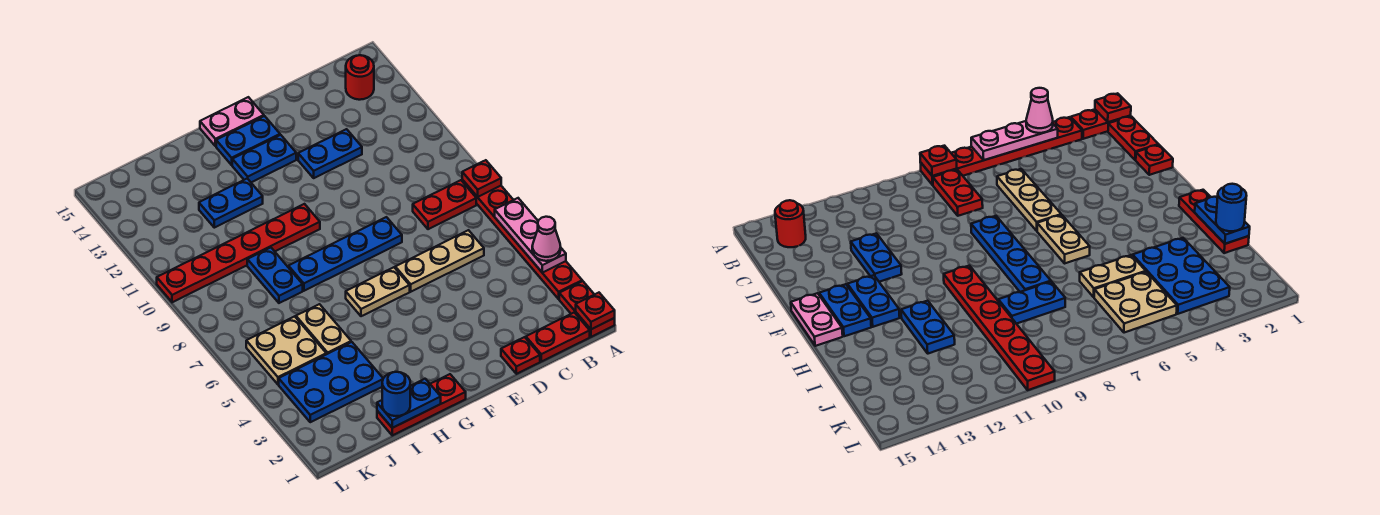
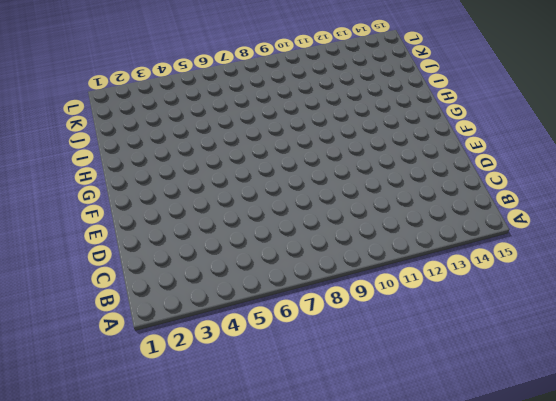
none -> red 1x2 plate [559,281,615,337]
none -> red 1x6 plate [462,180,582,299]
none -> red 1x2 plate [526,313,590,362]

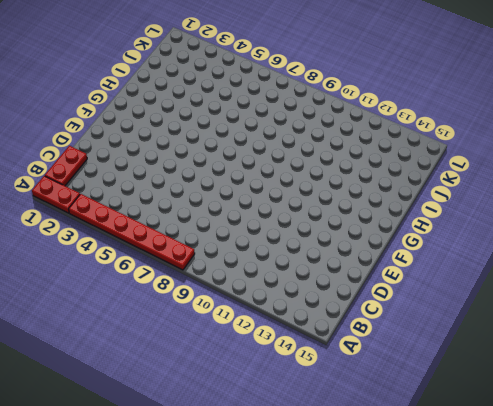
none -> red 1x2 plate [413,180,476,229]
none -> red 1x1 round brick [346,55,374,100]
none -> tan 1x3 plate [395,230,484,292]

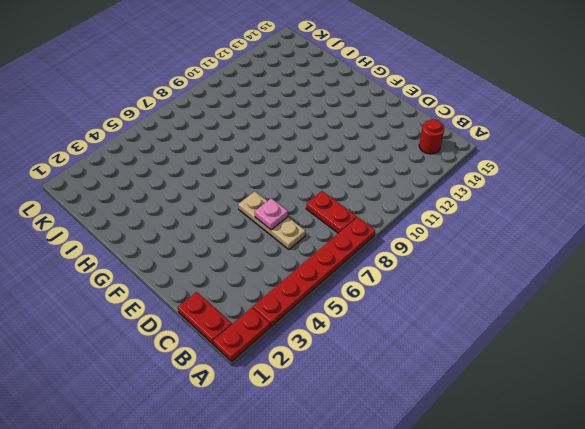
pink 1x1 plate [255,198,288,230] -> none
none -> red 1x1 plate [501,337,540,374]
none -> blue 1x2 plate [298,129,362,178]
none -> blue 1x4 plate [288,217,402,291]

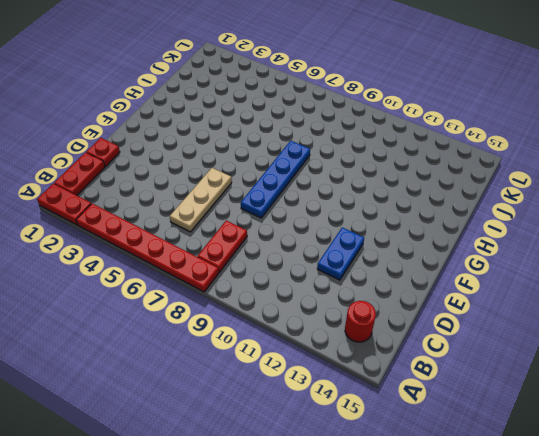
none -> tan 1x2 plate [346,267,410,316]
none -> blue 1x2 plate [232,135,296,182]
none -> blue 1x2 plate [216,116,280,165]

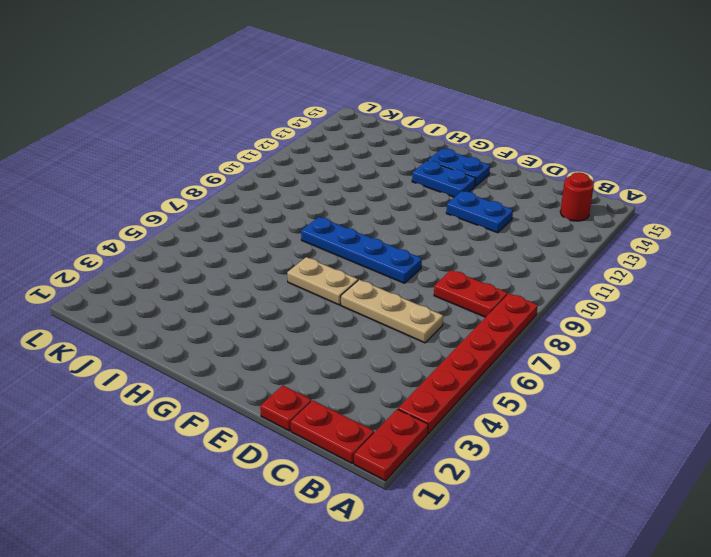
none -> pink 1x2 plate [200,97,264,146]
none -> red 1x3 plate [377,374,466,435]
none -> red 1x6 plate [157,204,320,302]

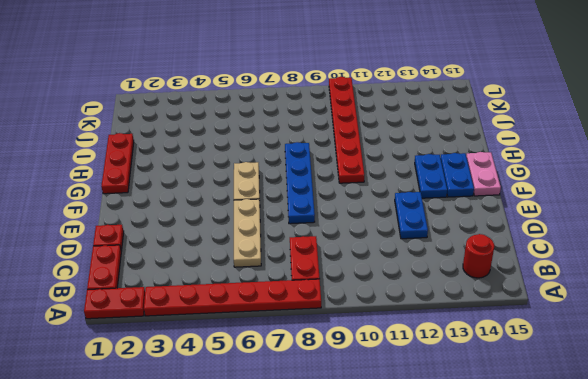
none -> blue 1x2 plate [199,178,263,228]
none -> blue 2x3 plate [279,342,383,422]
none -> tan 1x2 plate [296,304,351,354]

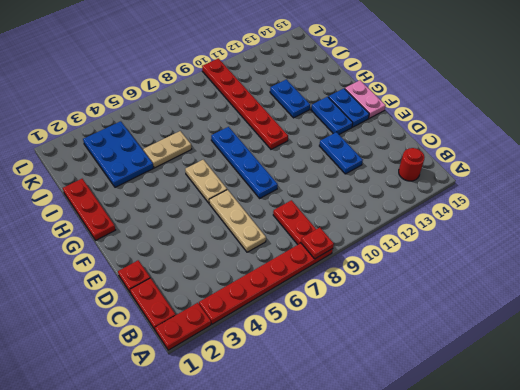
none -> blue 1x2 plate [247,248,303,303]
none -> tan 2x2 plate [246,316,326,384]
none -> red 1x1 plate [576,293,615,329]

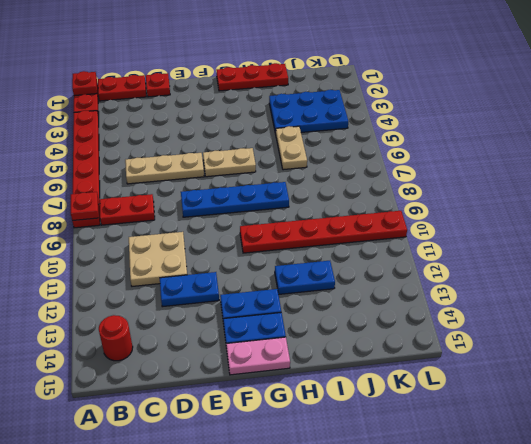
tan 2x2 plate [129,232,187,286] -> tan 2x2 plate moved to [246,316,326,384]
none -> blue 1x2 plate [247,248,303,303]
none -> pink 1x3 plate [495,198,566,273]
none -> blue 1x2 plate [377,379,441,428]

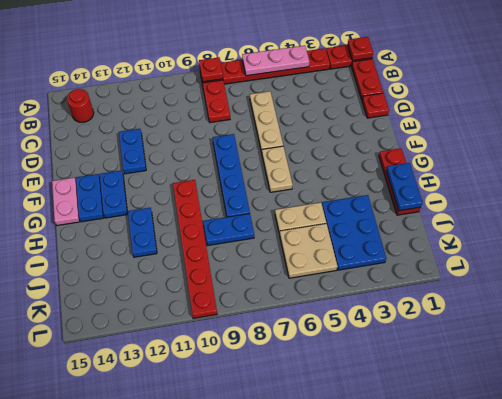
none -> pink 1x1 cone [532,217,561,261]
none -> blue 1x1 round brick [382,372,410,416]

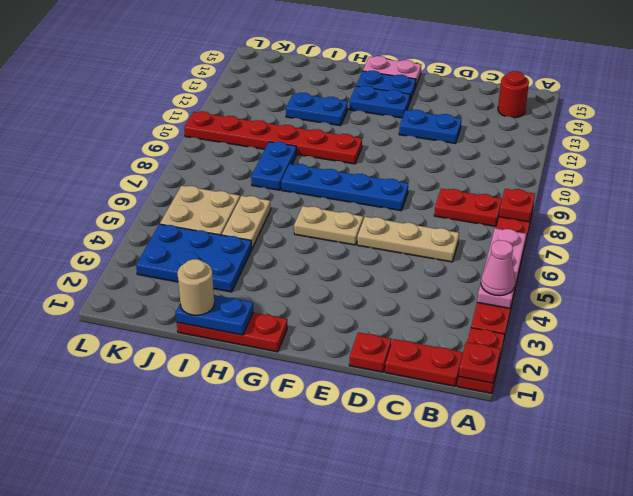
tan 1x1 round brick [177,259,214,315] -> blue 1x1 round brick [382,372,410,416]

